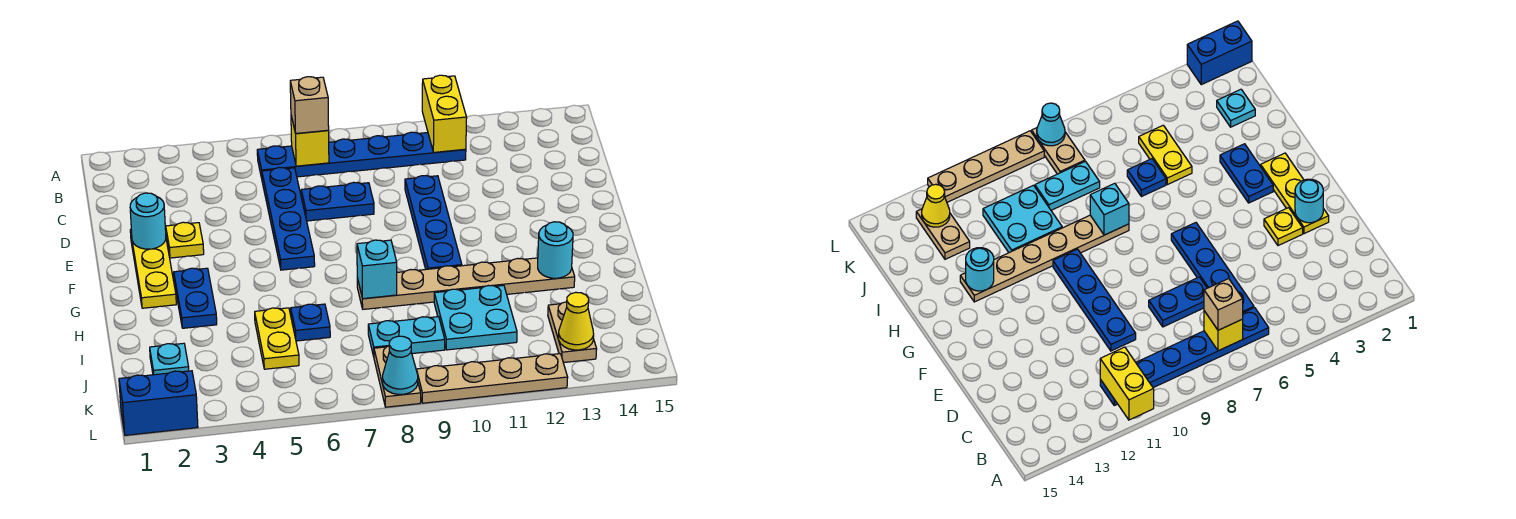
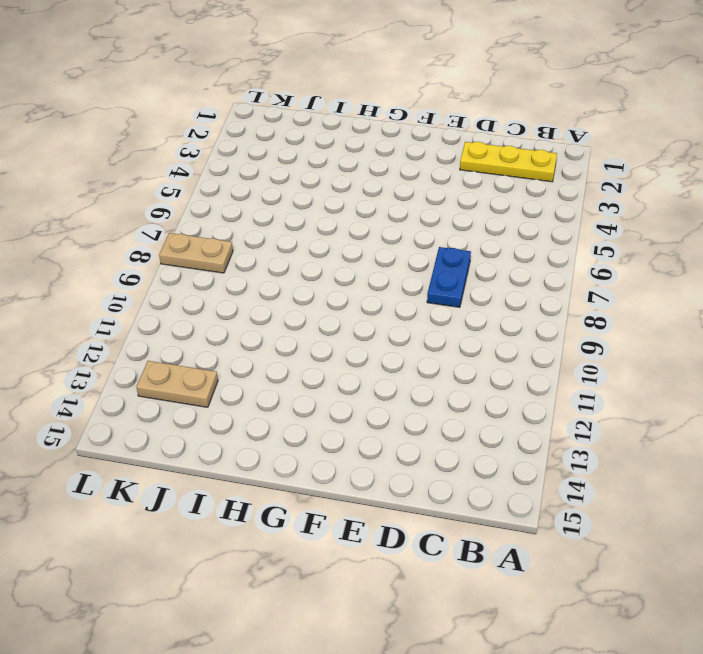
yellow 1x3 plate [460,142,557,182] -> yellow 1x3 plate moved to [130,230,176,308]
none -> blue 1x6 plate [257,132,466,178]
none -> blue 1x4 plate [262,168,315,270]
none -> blue 1x4 plate [405,176,462,269]

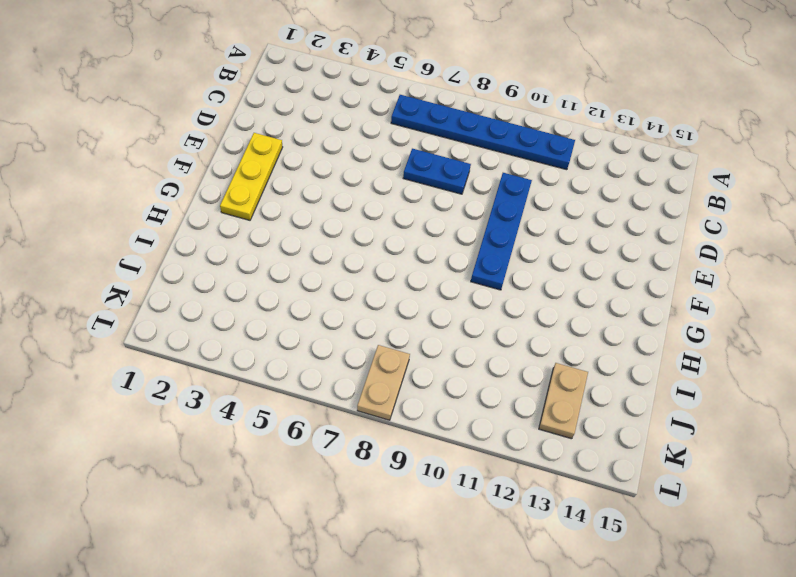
none -> blue 1x4 plate [262,168,315,270]
none -> yellow 1x1 plate [166,222,204,258]
none -> blue 1x2 plate [174,268,217,328]

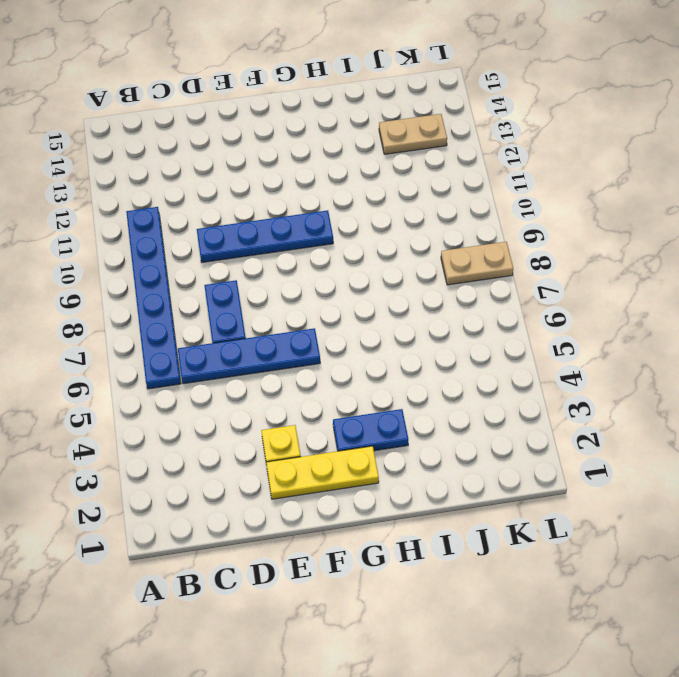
none -> tan 1x6 plate [357,258,575,309]
none -> yellow 1x2 plate [255,308,299,369]
none -> blue 1x1 plate [291,304,330,341]

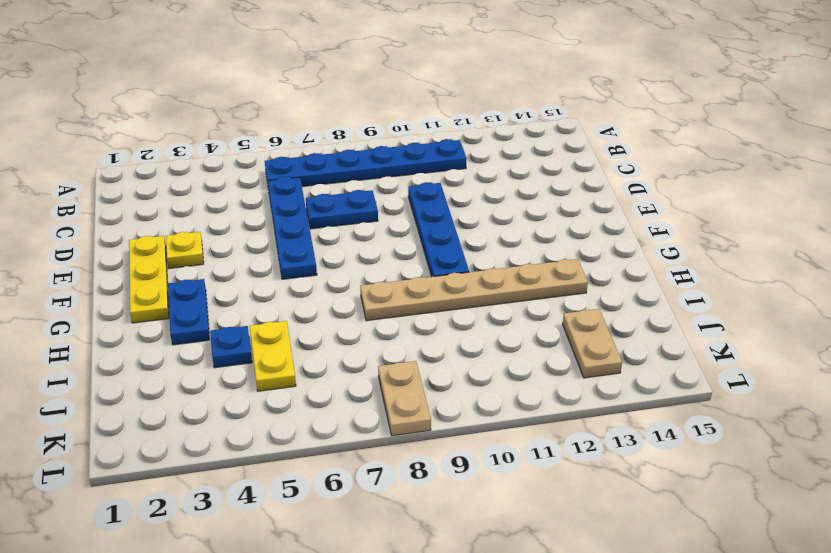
blue 1x1 plate [210,326,252,368] -> blue 1x1 plate moved to [291,304,330,341]
none -> cyan 2x2 plate [434,285,517,350]
none -> cyan 1x1 plate [150,343,189,375]
none -> cyan 1x2 plate [368,317,445,356]

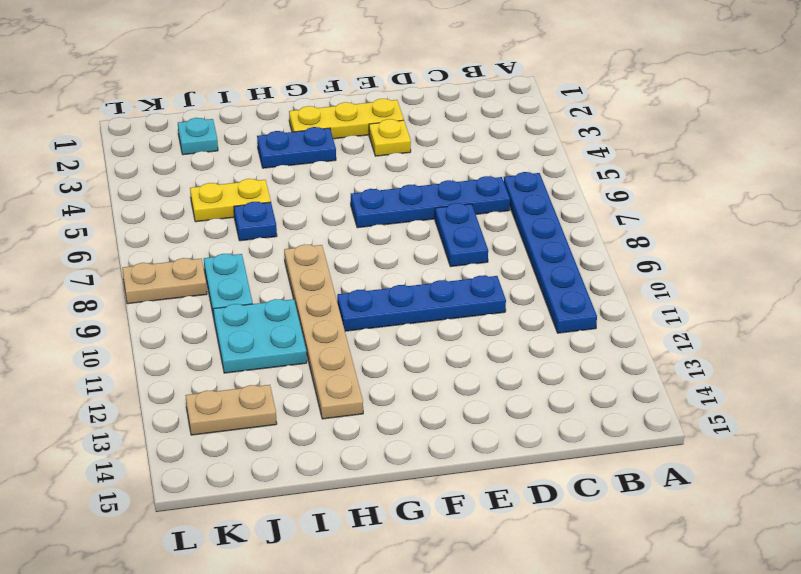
none -> blue 1x2 brick [119,371,198,435]
none -> tan 1x4 plate [417,354,568,403]
none -> yellow 1x2 brick [422,75,467,152]

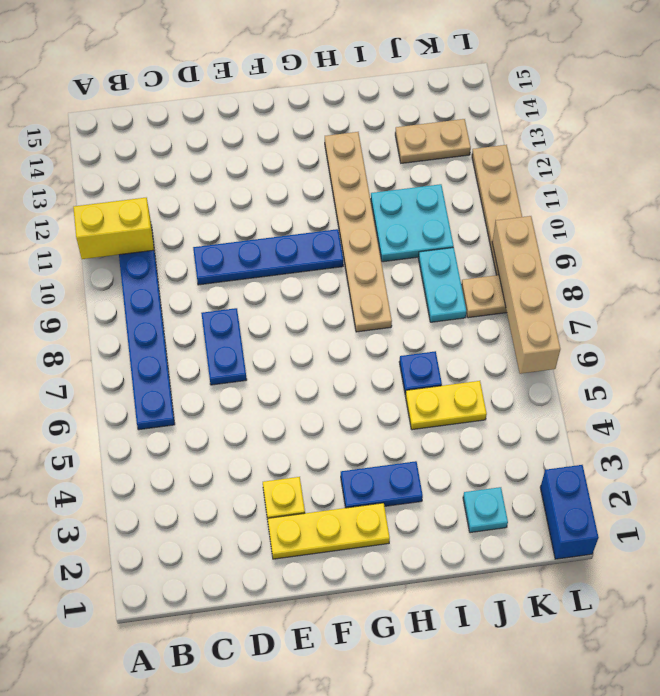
tan 1x4 brick [492,216,560,374] -> cyan 1x1 cone [383,336,418,394]
none -> blue 1x4 plate [262,168,315,270]
none -> yellow 1x1 brick [291,116,329,166]
none -> cyan 1x1 round brick [130,193,166,249]

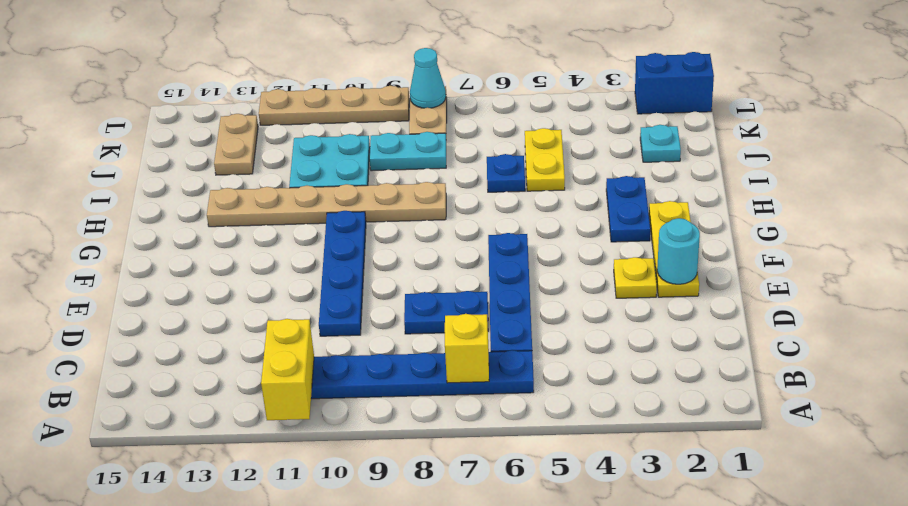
none -> cyan 1x1 brick [357,240,397,299]
none -> cyan 1x1 round brick [538,222,573,278]
none -> yellow 1x1 cone [558,292,594,350]

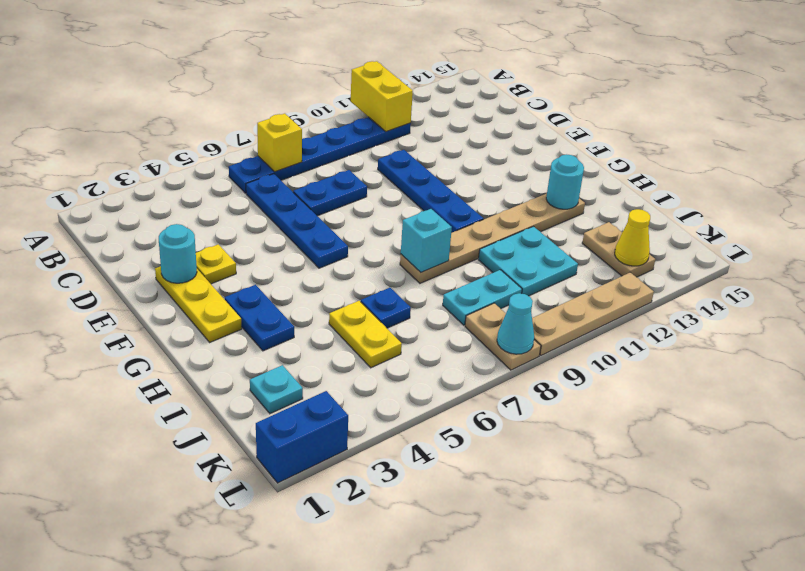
none -> tan 1x1 brick [290,77,329,134]

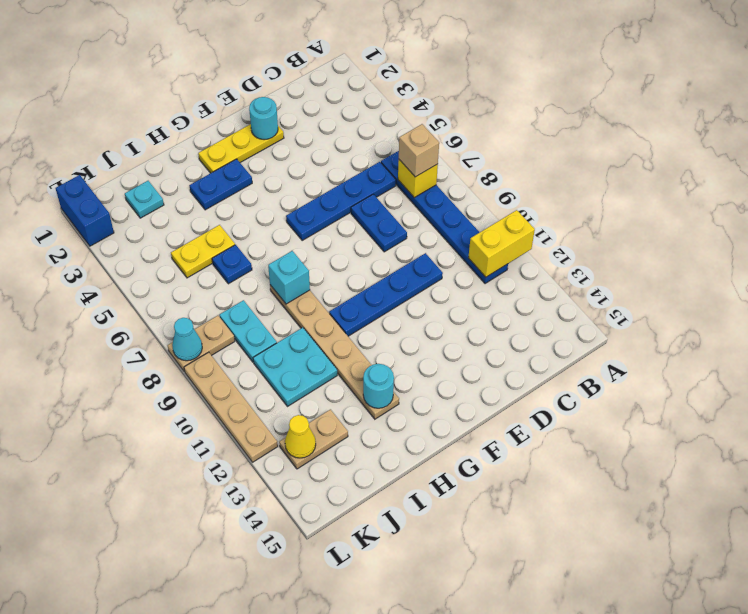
none -> yellow 1x1 plate [166,222,204,258]

